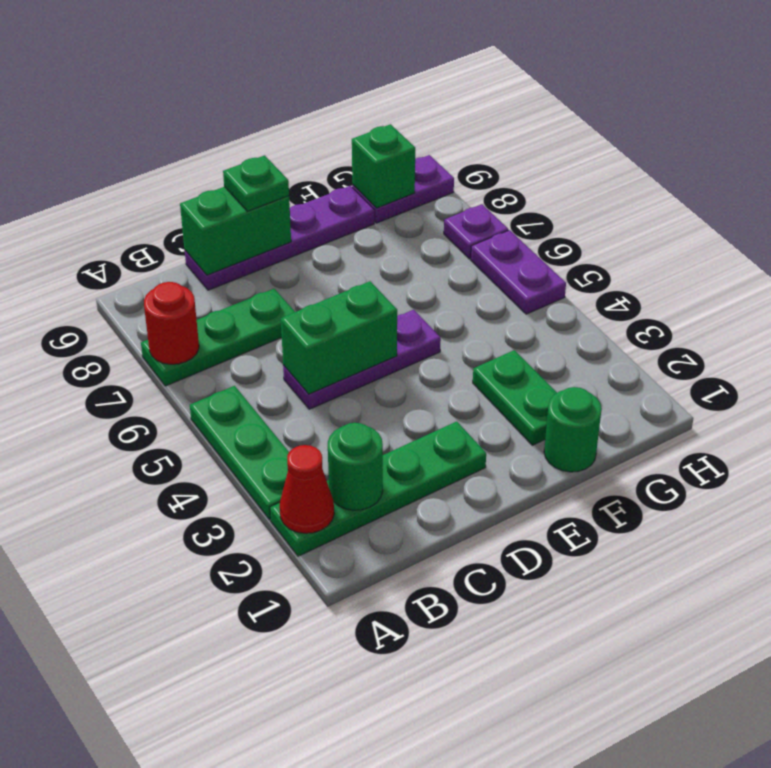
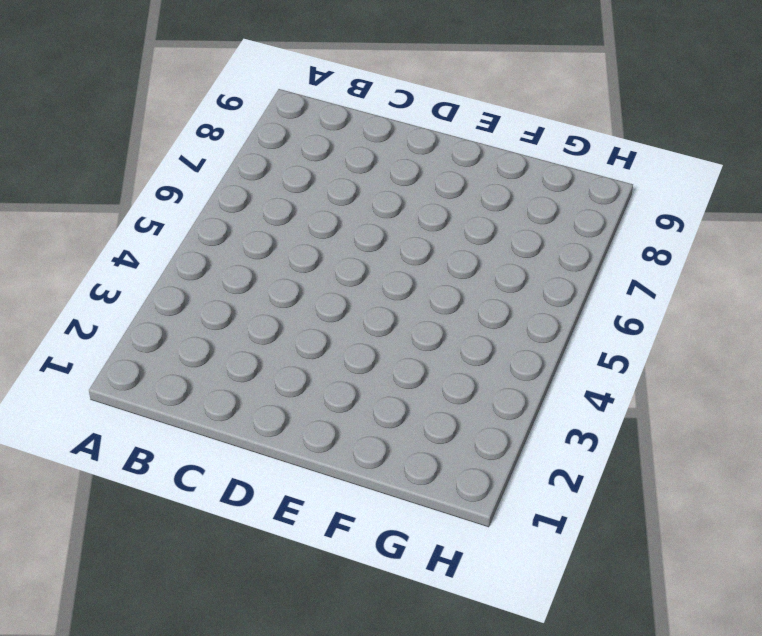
none -> green 1x4 plate [270,421,486,556]
none -> green 1x3 plate [190,386,289,520]
none -> green 1x3 plate [141,289,295,386]

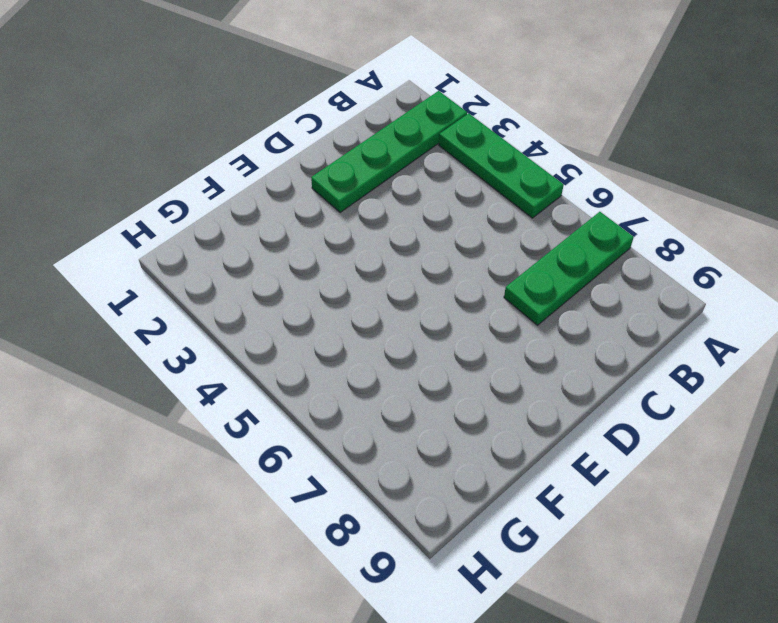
none -> purple 1x3 plate [283,310,441,409]
none -> purple 1x4 plate [185,186,374,290]
none -> green 1x1 round brick [544,387,602,472]

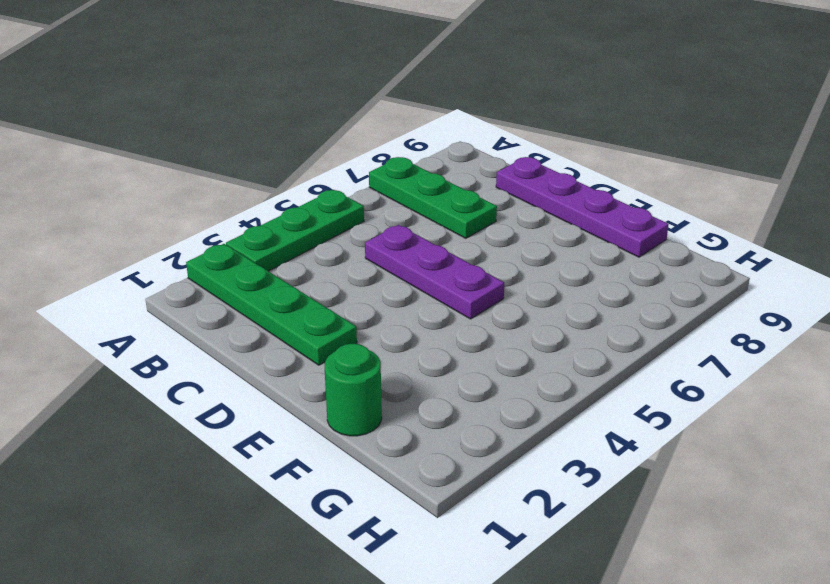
none -> green 1x2 plate [473,350,557,445]
none -> purple 1x2 plate [352,155,454,223]
none -> purple 1x2 plate [471,230,566,314]

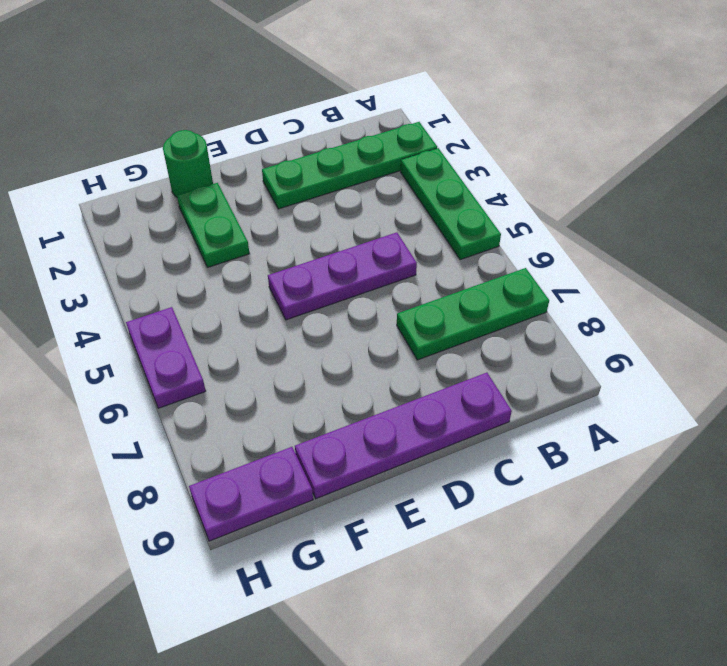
none -> purple 1x1 plate [444,204,508,259]
none -> red 1x1 cone [280,445,334,533]
none -> red 1x1 round brick [144,282,199,364]

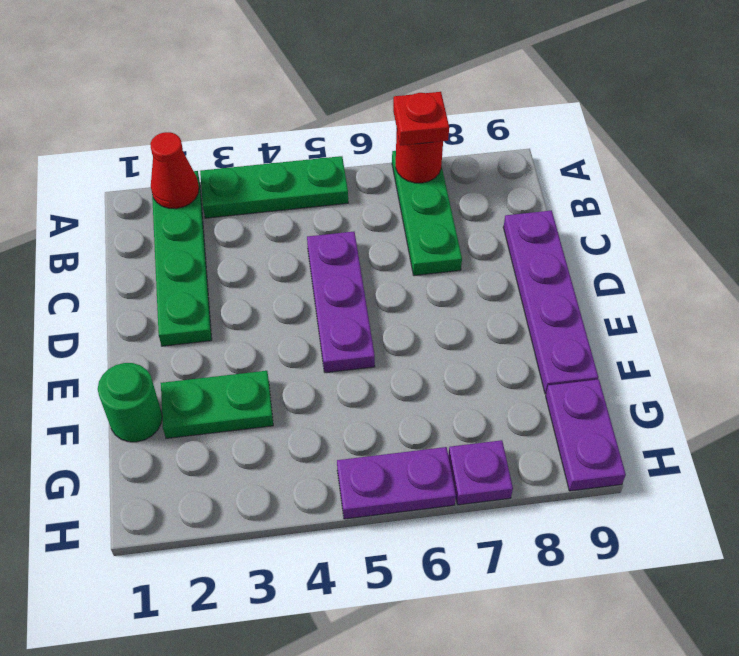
red 1x1 plate [393,92,449,145] -> none
none -> green 1x1 round brick [328,423,383,510]
none -> green 1x2 brick [281,281,397,394]
none -> green 1x2 brick [180,187,291,275]

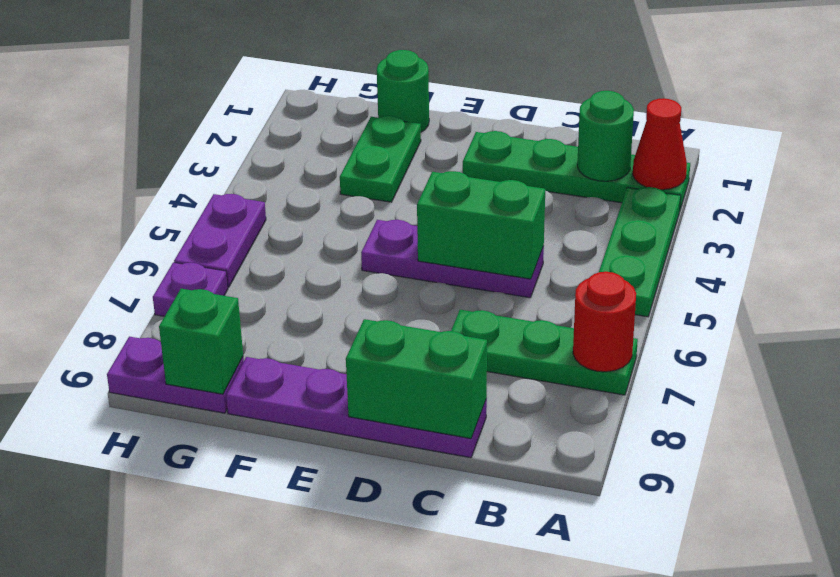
none -> green 1x1 plate [223,155,289,211]

